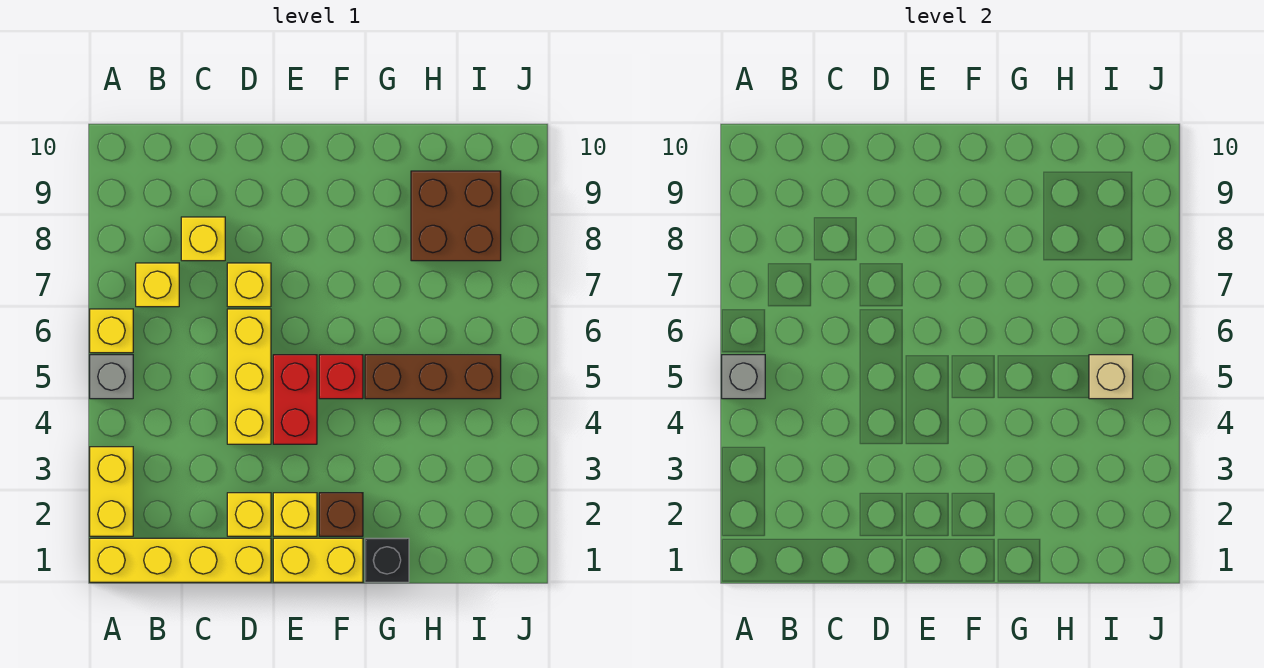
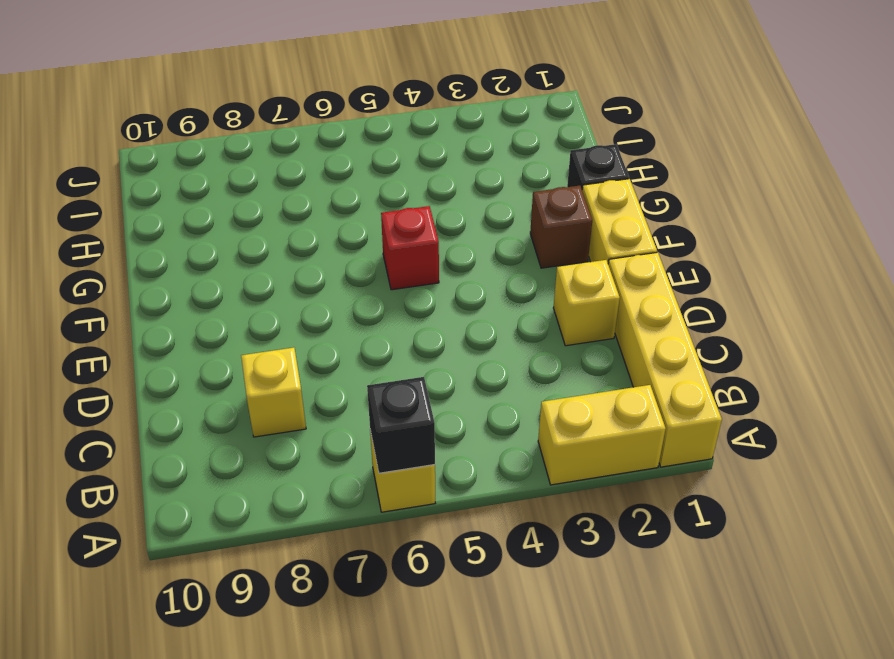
black 1x1 brick [367,377,435,473] -> none
none -> grey 1x1 brick [90,355,133,399]
none -> yellow 1x1 brick [136,263,179,307]
none -> yellow 1x3 brick [227,309,271,444]

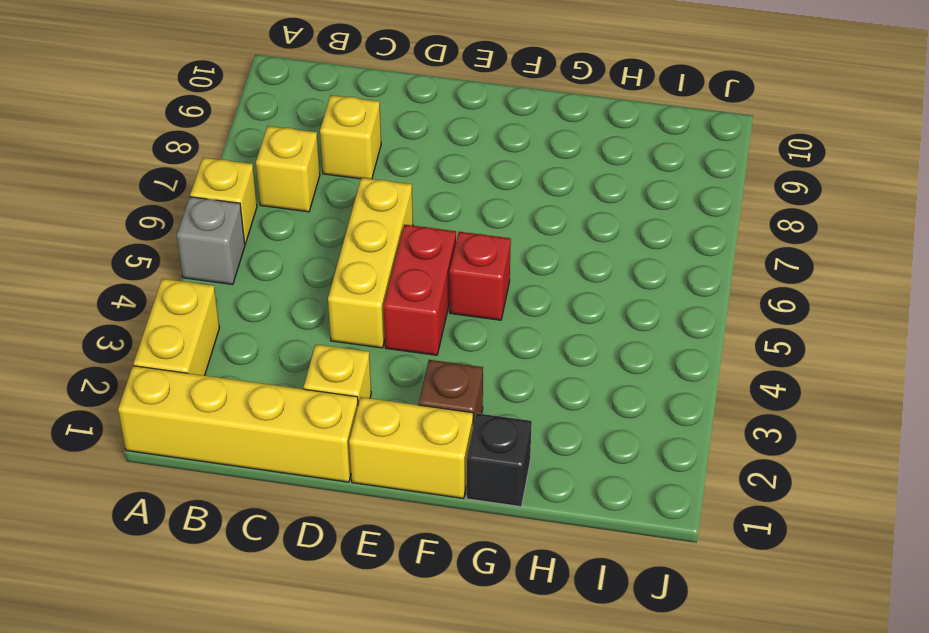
none -> yellow 1x1 brick [227,263,271,307]
none -> yellow 1x1 brick [273,493,317,536]
none -> brown 1x3 brick [365,355,501,399]

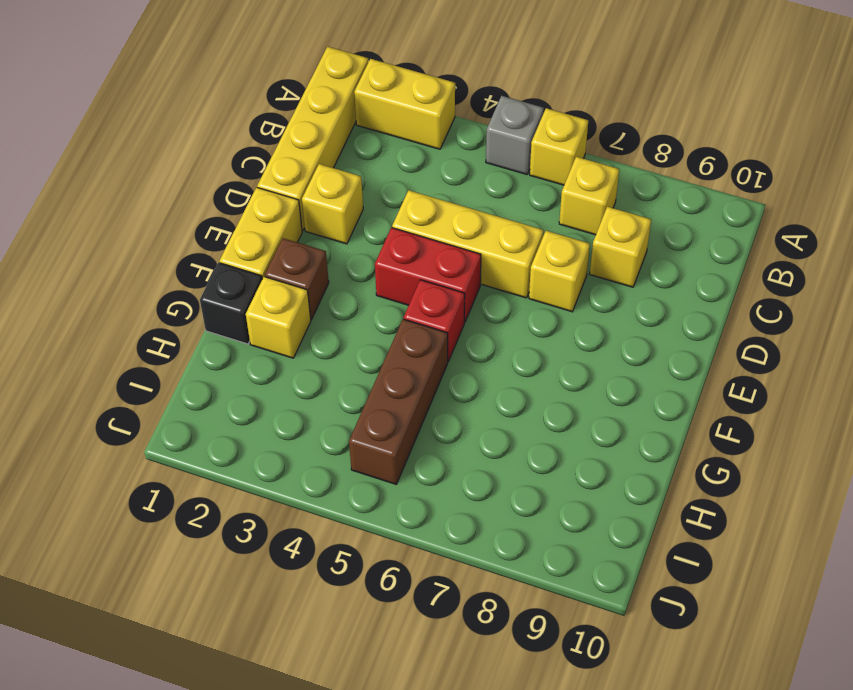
yellow 1x1 brick [246,277,311,358] -> yellow 1x1 brick moved to [273,493,317,536]
none -> brown 2x2 brick [411,171,501,261]
none -> grey 1x1 brick [722,355,765,399]
none -> tan 1x1 brick [1089,355,1133,399]

